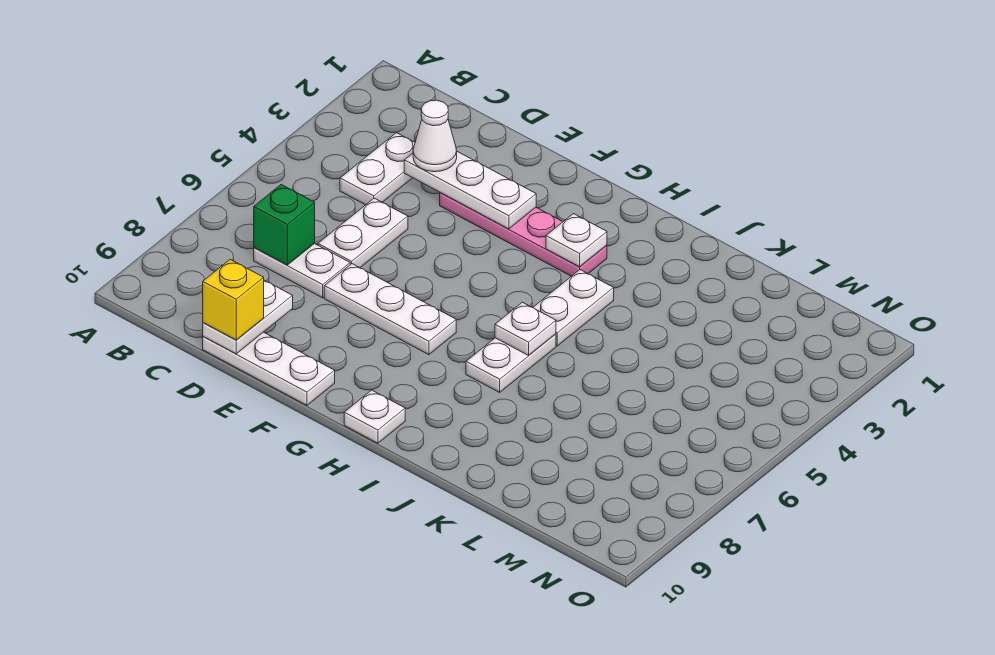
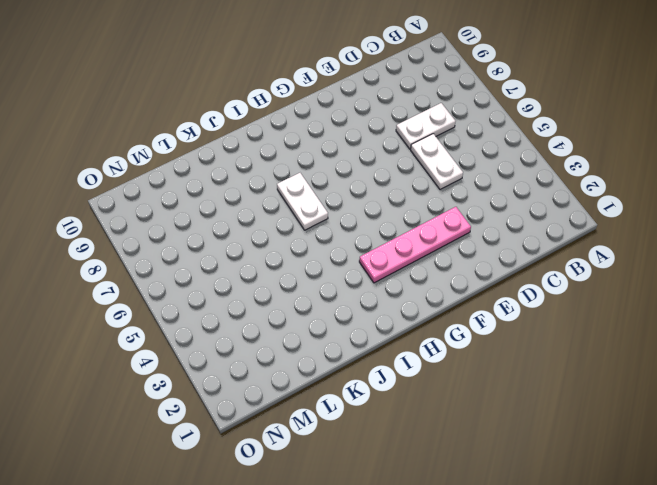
none -> white 1x2 plate [340,133,415,205]
none -> white 1x3 plate [203,332,335,405]
none -> white 1x3 plate [324,264,456,355]

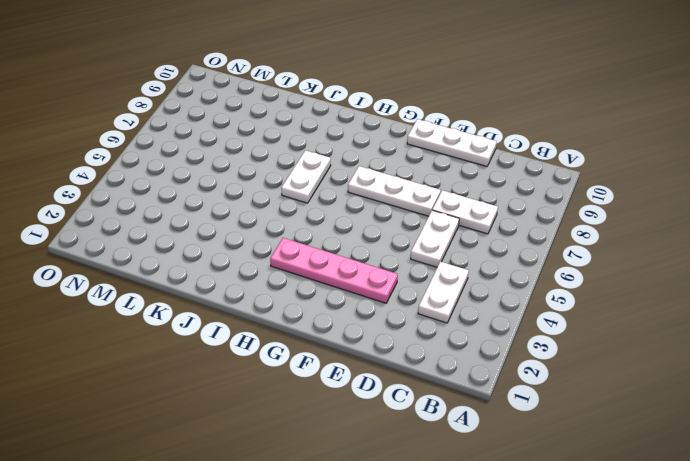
none -> white 1x1 plate [344,390,405,443]
none -> white 1x2 plate [533,270,614,346]
none -> green 1x1 brick [254,185,315,265]

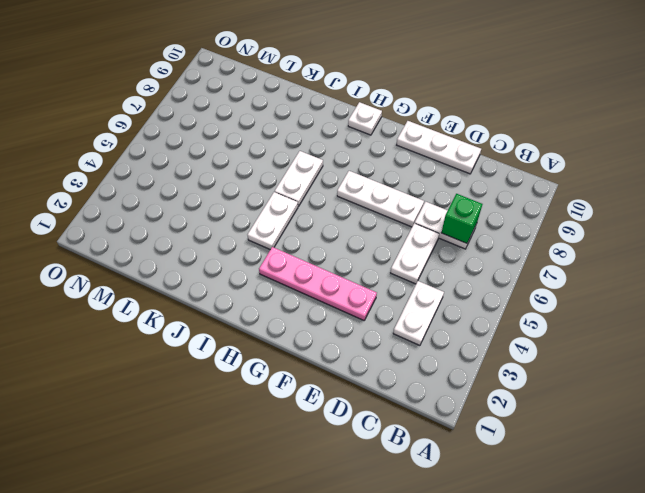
none -> white 1x3 plate [404,152,536,229]
none -> white 1x2 plate [203,280,293,354]
none -> white 1x1 plate [546,214,607,267]

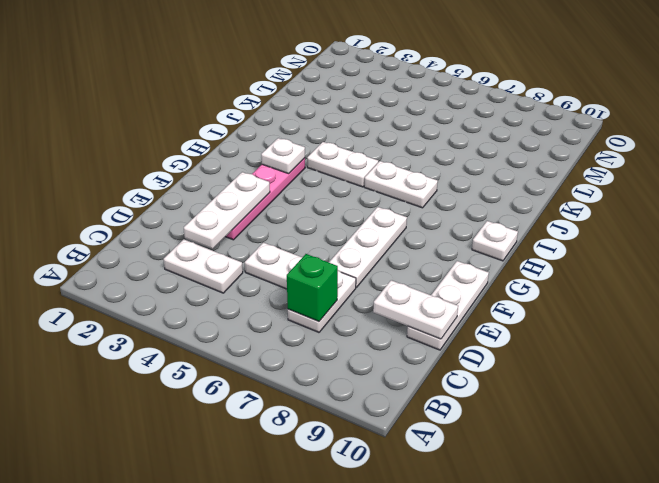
none -> white 1x1 plate [495,302,556,355]
none -> white 1x1 cone [413,100,457,172]
none -> yellow 1x1 brick [203,259,264,340]

